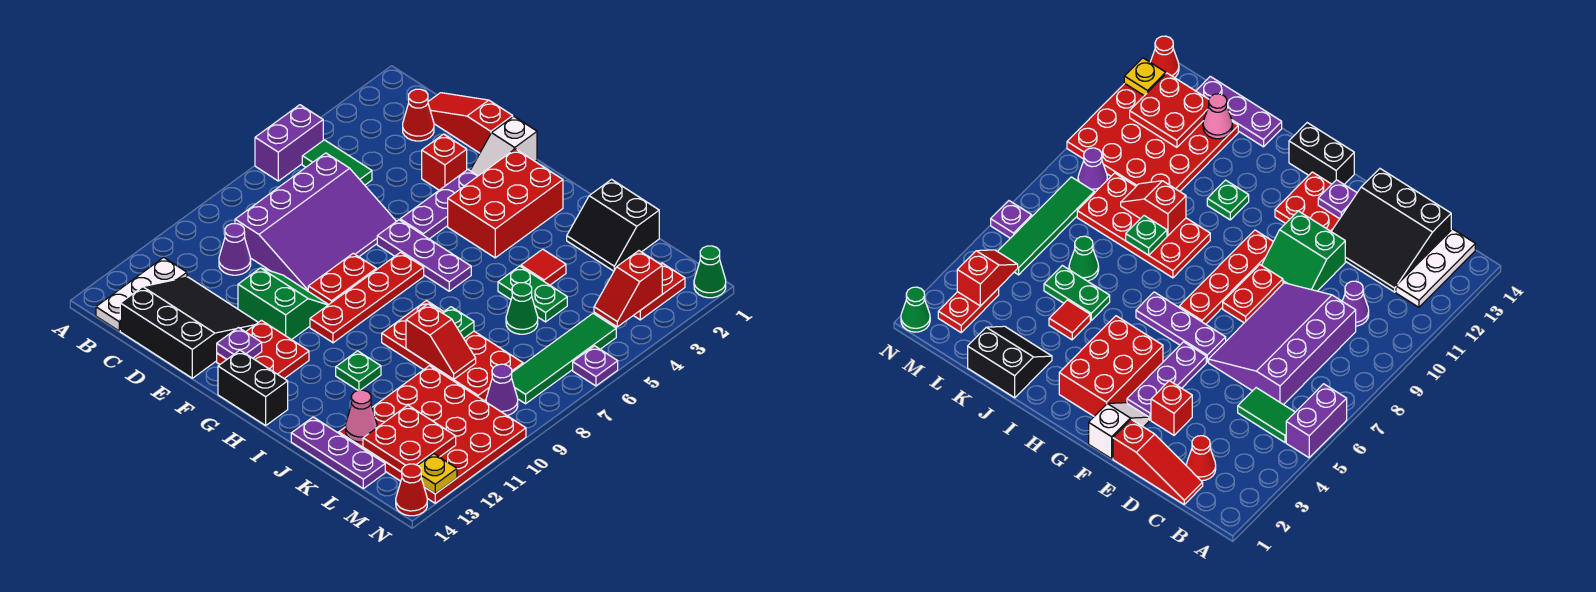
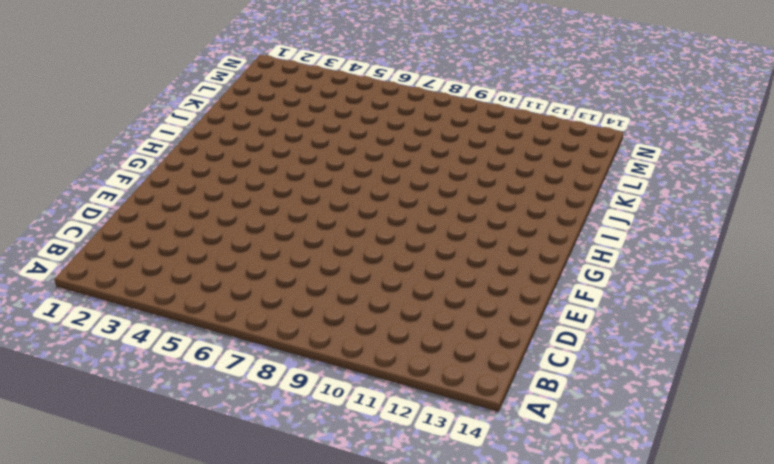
none -> purple 1x2 brick [255,105,323,181]
none -> green 1x2 tile [302,140,372,185]
none -> white 1x3 plate [96,257,187,331]
none -> red 1x3 slope [428,93,513,153]

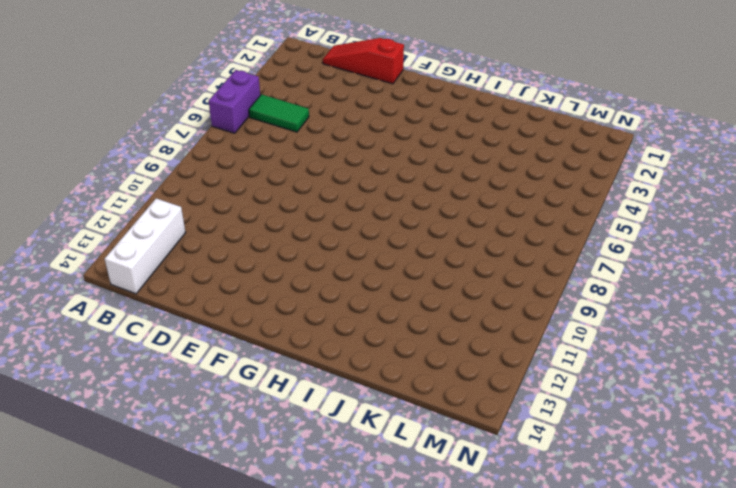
white 1x3 brick [105,198,186,294] -> white 1x3 plate [96,257,187,331]
none -> red 1x1 cone [403,89,434,141]
none -> purple 3x4 slope [235,153,396,291]
none -> purple 1x1 cone [219,224,251,275]
none -> black 3x3 slope [120,277,258,378]

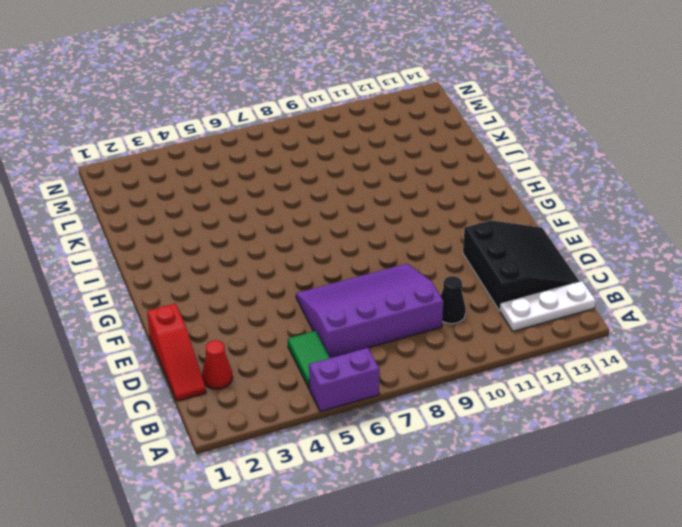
black 1x1 cone [441,276,466,324] -> purple 1x1 cone [219,224,251,275]
black 3x3 slope [463,220,580,311] -> black 3x3 slope turned to [120,277,258,378]
none -> red 1x1 brick [422,134,467,190]
none -> green 2x2 slope [238,268,328,340]
none -> white 1x2 slope [470,117,537,176]
none -> purple 1x3 plate [400,170,478,239]

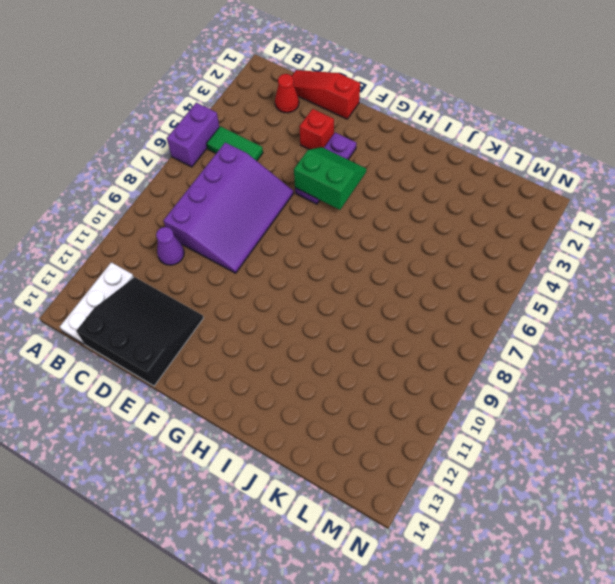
green 2x2 slope [294,147,367,210] -> green 2x2 slope moved to [238,268,328,340]
none -> white 1x2 slope [470,117,537,176]
none -> purple 1x3 plate [377,220,471,291]
none -> red 1x2 plate [308,253,376,305]
none -> red 2x2 plate [217,320,309,378]

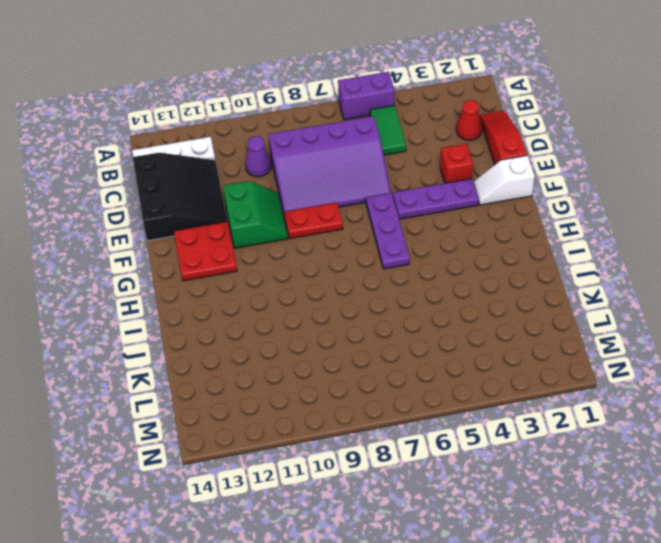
none -> red 2x3 brick [448,149,563,258]
none -> red 1x4 plate [310,252,424,343]
none -> black 1x2 brick [218,350,288,425]
none -> red 2x4 plate [382,301,523,400]

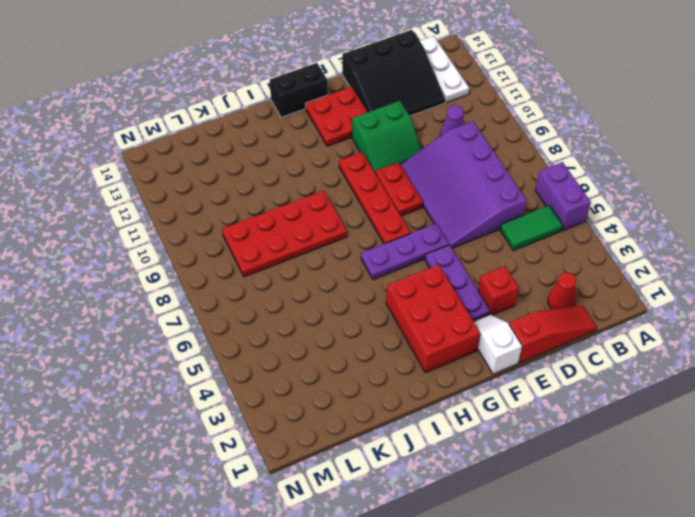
none -> green 1x1 plate [336,351,381,390]
none -> black 2x2 slope [567,179,659,271]
none -> red 1x1 tile [521,249,566,285]
none -> green 1x2 plate [498,266,567,322]

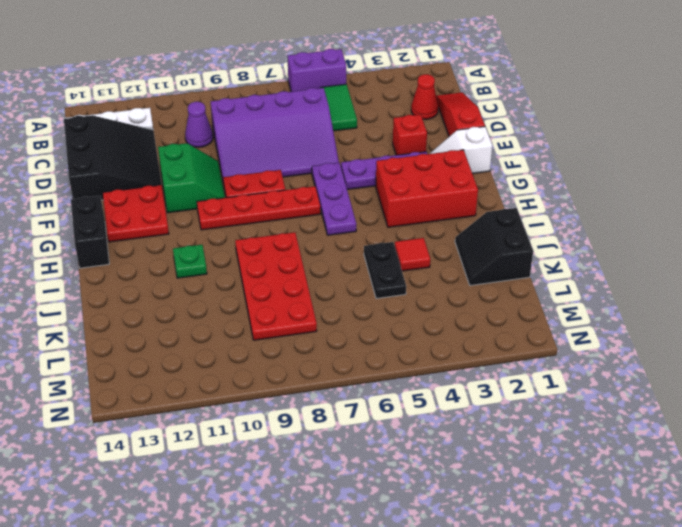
black 1x2 plate [364,242,406,299] -> green 1x2 plate [498,266,567,322]
none -> purple 1x3 plate [291,417,385,489]
none -> green 1x1 cone [506,283,538,334]
none -> red 4x4 plate [339,366,526,503]
none -> red 1x2 plate [633,263,685,320]

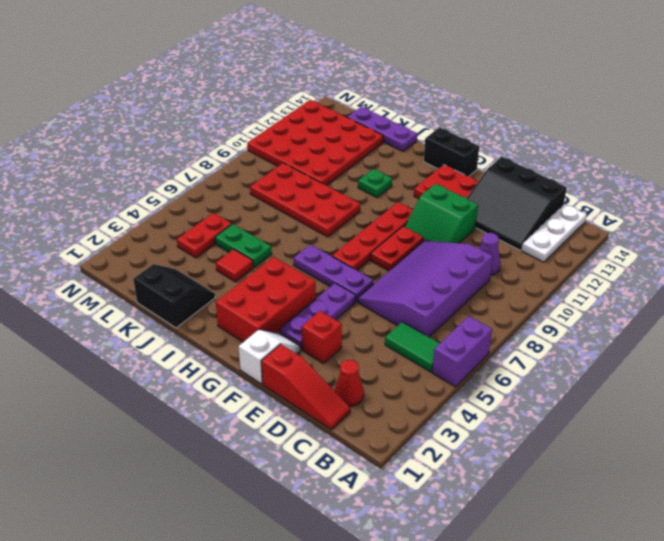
red 1x2 plate [177,213,232,258] -> red 1x2 plate moved to [633,263,685,320]
none -> green 1x1 cone [506,283,538,334]
none -> green 1x4 tile [512,313,616,404]
none -> purple 1x1 cone [486,364,518,415]
none -> green 1x1 cone [694,246,726,298]

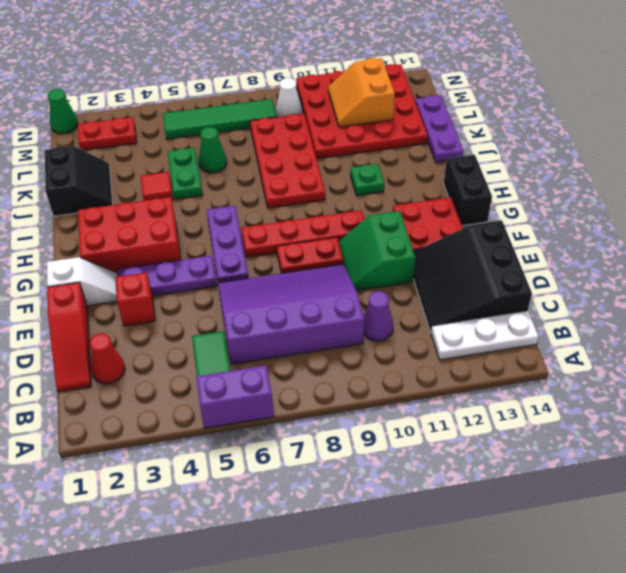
orange 2x2 slope [328,58,395,127] -> red 2x2 plate [363,405,456,472]
white 1x1 cone [276,78,302,117] -> purple 1x1 cone [486,364,518,415]
none -> purple 1x1 plate [573,346,618,386]
none -> red 1x1 cone [396,464,427,516]
none -> purple 1x1 plate [217,328,262,359]
none -> green 1x1 plate [443,307,474,338]

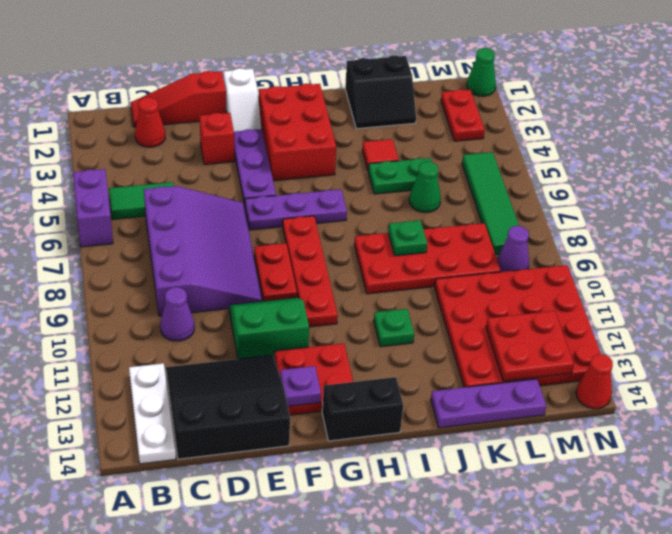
none -> purple 1x1 plate [573,346,618,386]
none -> red 1x2 slope [406,304,476,379]
none -> pink 1x1 cone [345,390,377,442]
none -> red 1x2 slope [594,251,662,327]

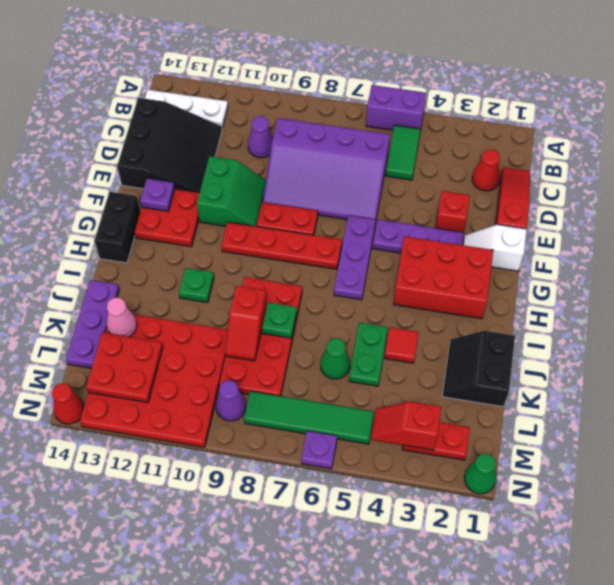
none -> yellow 1x1 plate [418,454,457,494]

